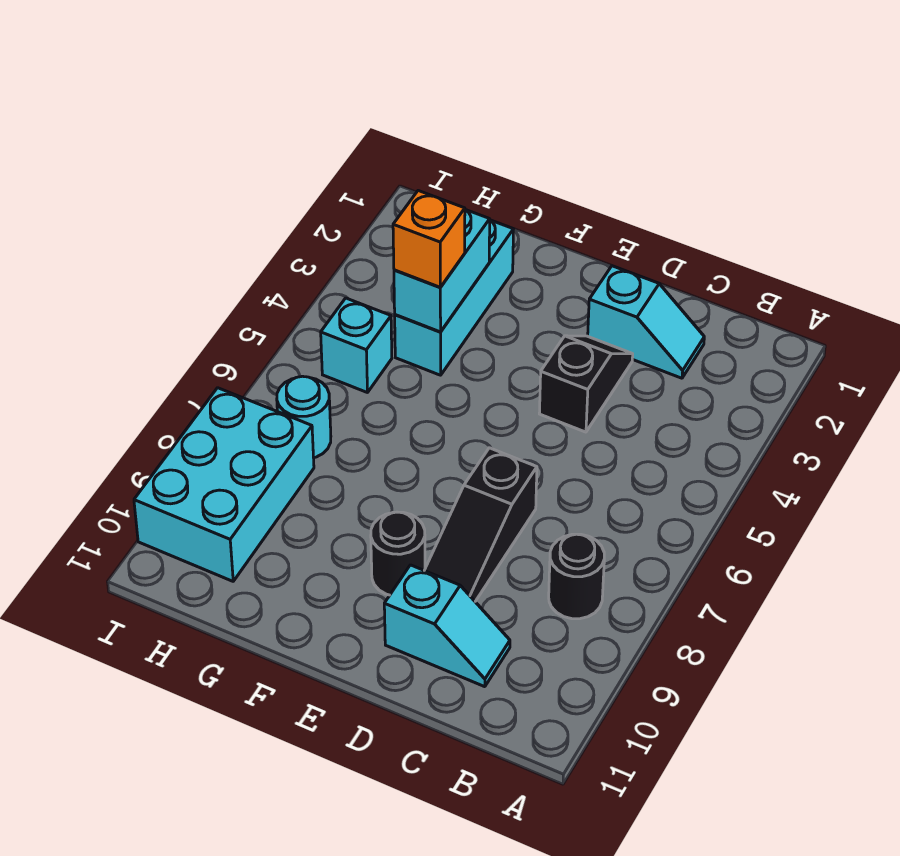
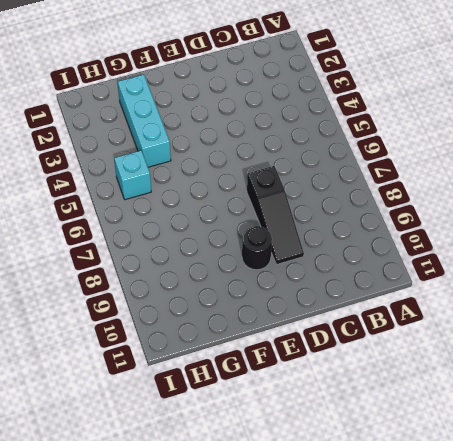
none -> black 1x1 round brick [549,534,604,619]
none -> cyan 1x2 slope [588,266,704,378]
none -> cyan 1x2 slope [384,565,510,687]

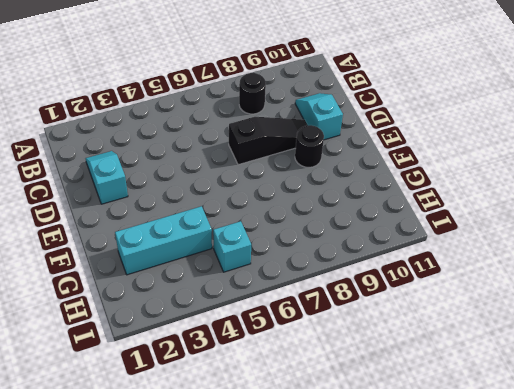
none -> black 1x2 slope [539,336,633,432]
none -> cyan 1x1 round brick [277,376,331,458]
none -> cyan 2x3 brick [134,388,314,581]

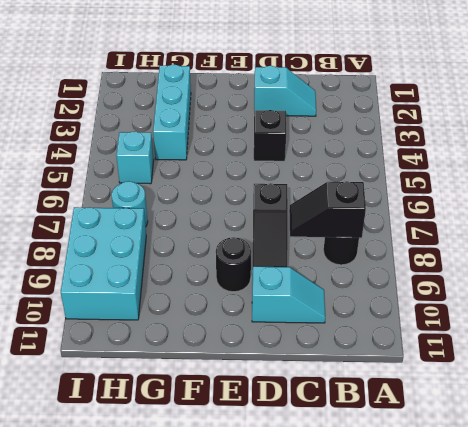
black 1x2 slope [289,181,366,238] -> none
none -> cyan 1x2 brick [394,210,490,332]
none -> orange 1x1 brick [393,191,465,287]

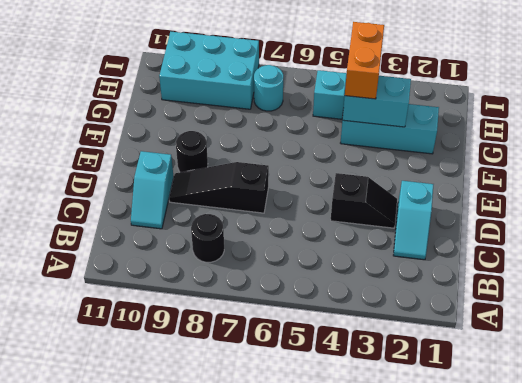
orange 1x2 brick [345,22,384,99] -> orange 1x1 brick [393,191,465,287]

